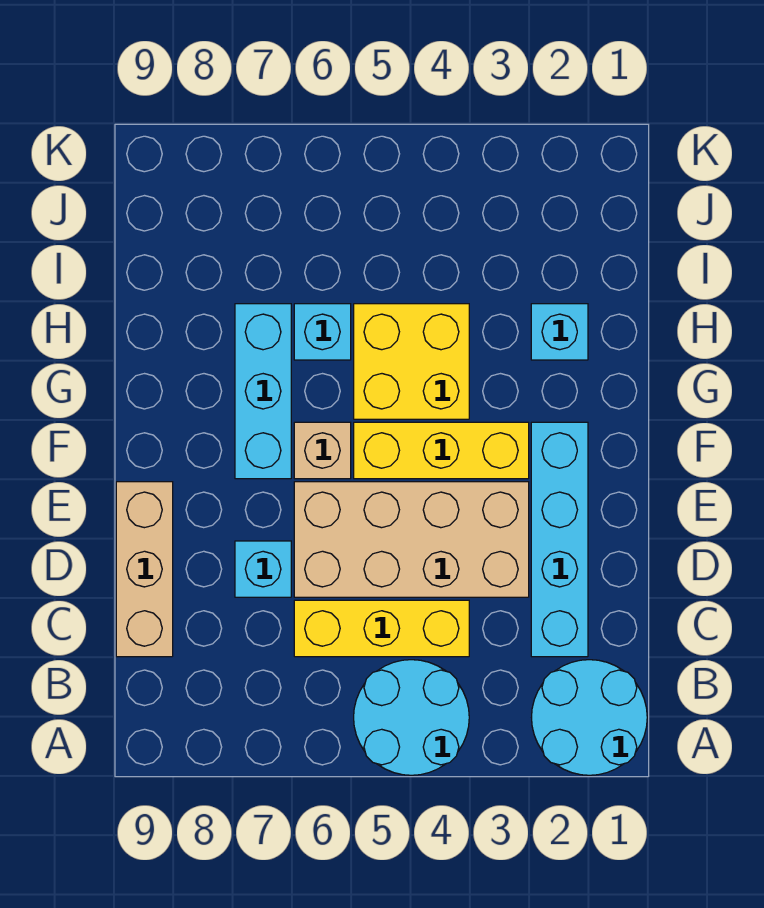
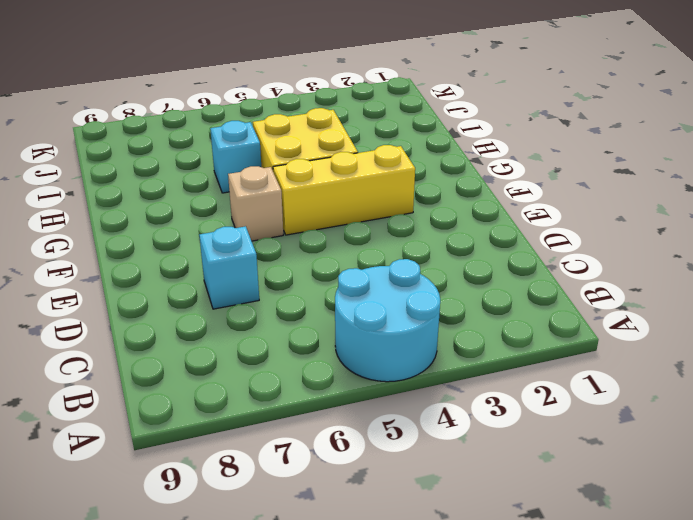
none -> cyan 2x2 round brick [532,660,647,775]
none -> cyan 1x4 brick [531,422,588,657]
none -> yellow 1x3 brick [294,600,469,657]

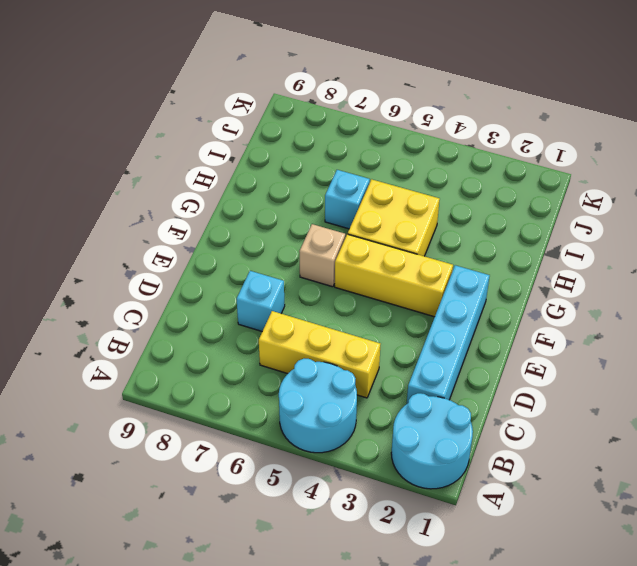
none -> tan 1x3 brick [116,482,173,657]
none -> tan 2x4 brick [294,482,529,597]
none -> cyan 1x3 brick [235,304,291,479]

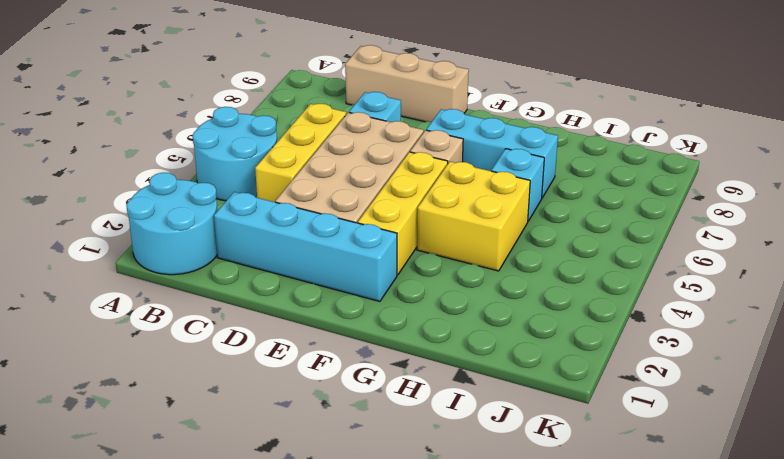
none -> cyan 1x1 brick [531,304,588,360]

